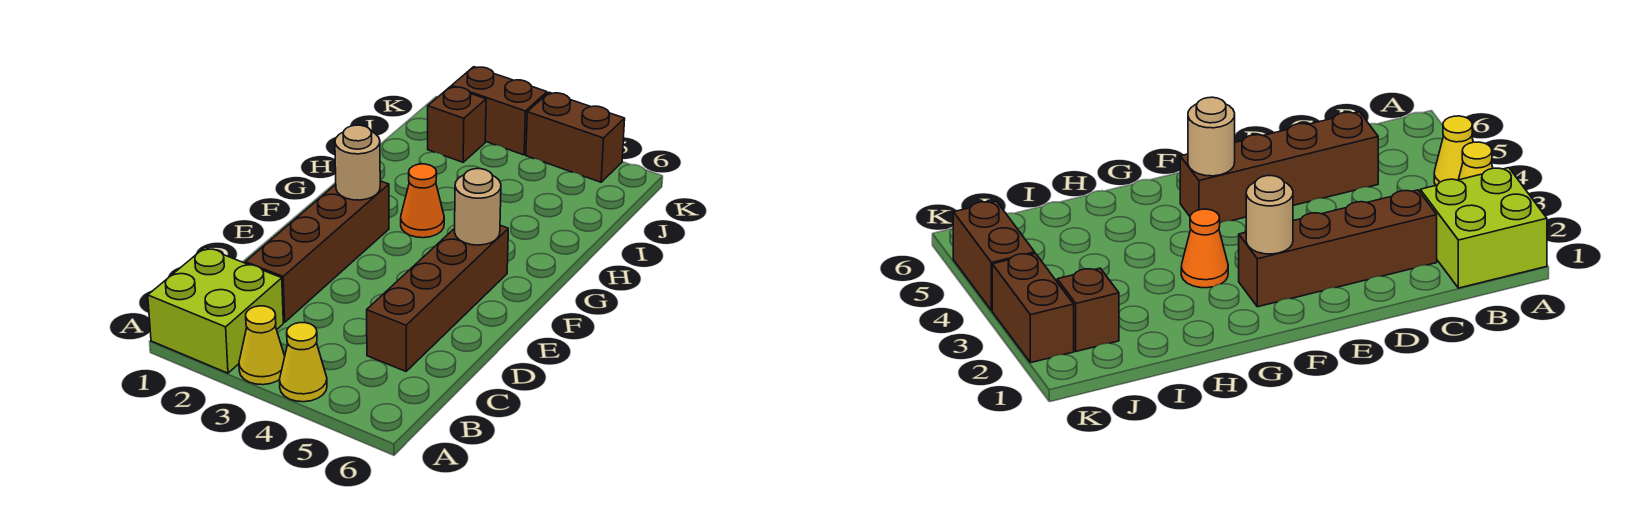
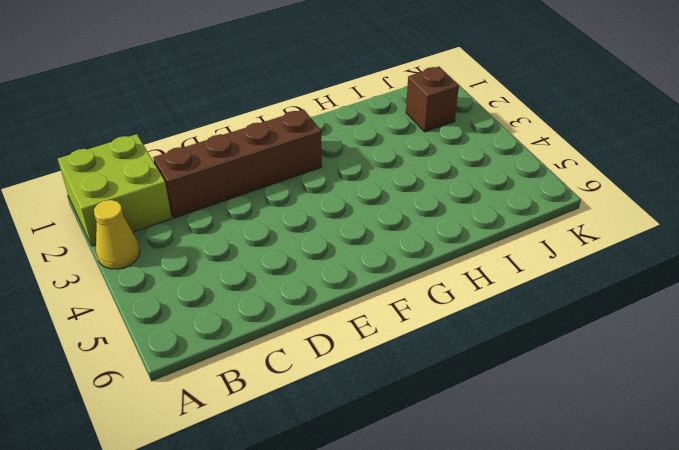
none -> yellow 1x1 cone [279,323,327,402]
none -> brown 1x4 brick [367,225,508,371]

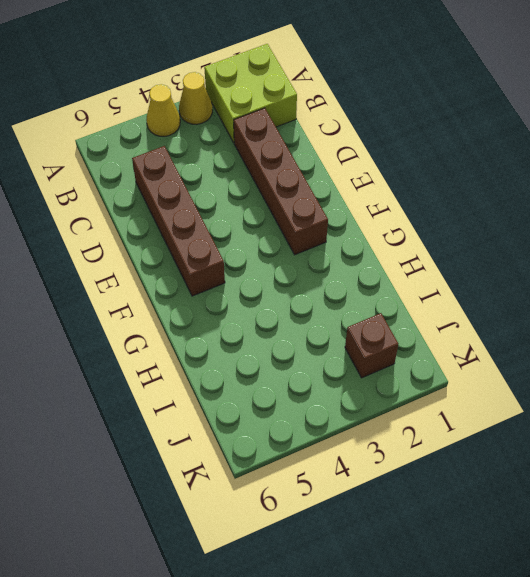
none -> orange 1x1 cone [401,164,444,238]
none -> brown 1x2 brick [451,67,547,155]

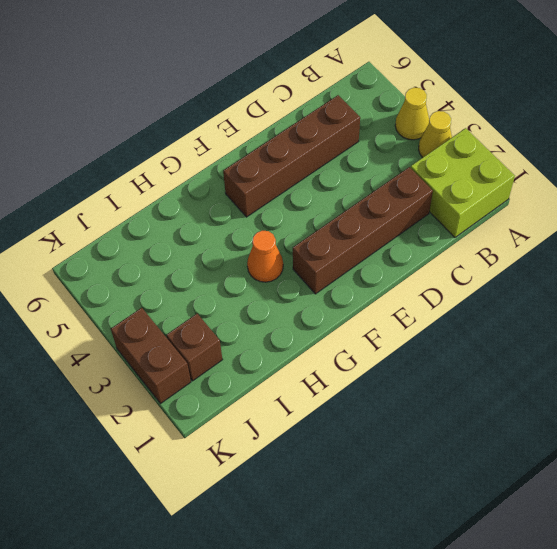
none -> brown 1x2 brick [526,92,625,182]
none -> tan 1x1 round brick [335,125,380,200]

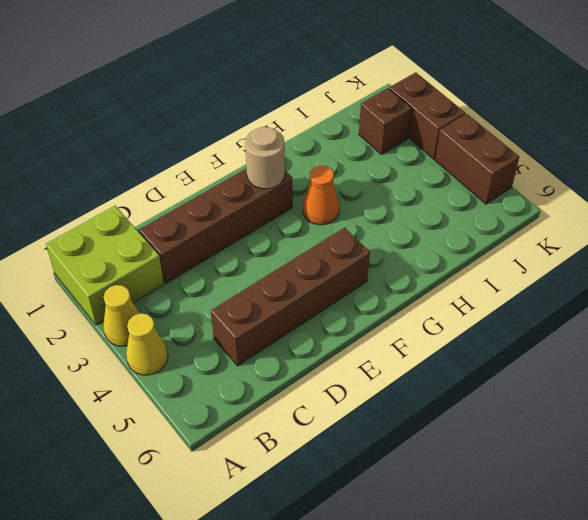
none -> tan 1x1 round brick [455,169,501,245]

